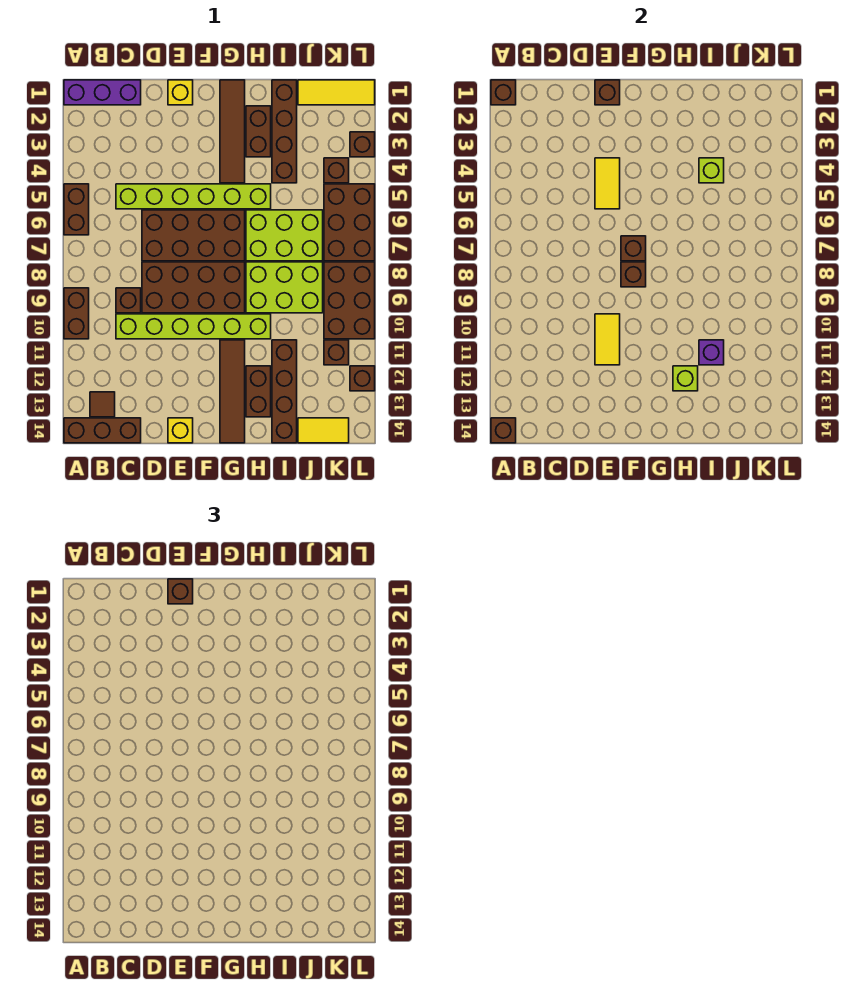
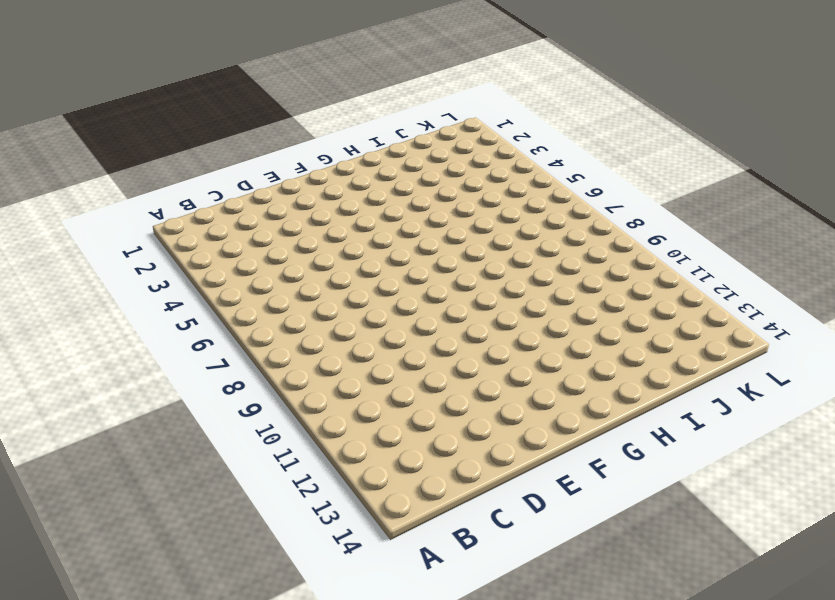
none -> purple 1x3 brick [64,80,141,105]
none -> brown 1x2 brick [64,184,89,235]
none -> brown 1x2 brick [64,288,89,339]
none -> brown 1x3 brick [64,418,141,443]

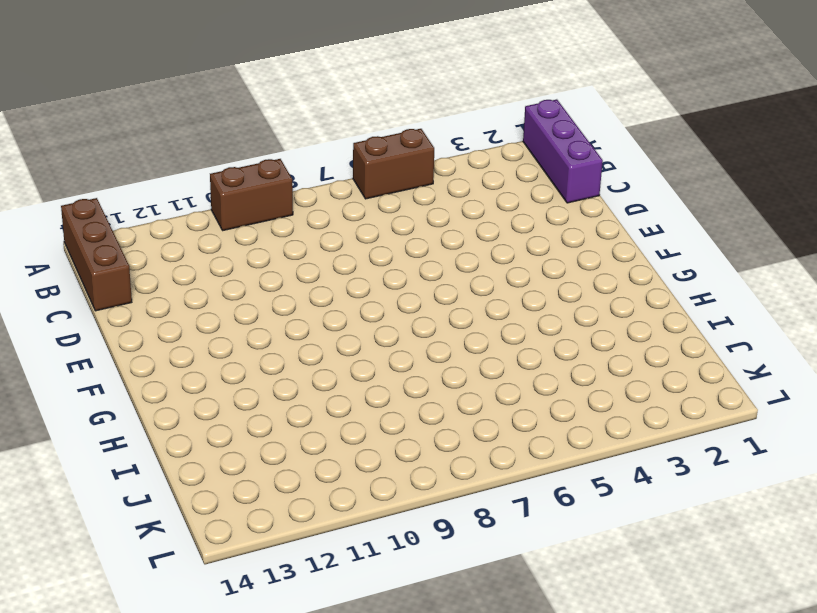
none -> brown 1x1 tile [90,392,115,417]
none -> lime 1x6 brick [116,184,271,209]
none -> brown 1x1 brick [116,288,141,313]
none -> lime 1x6 brick [116,314,271,339]

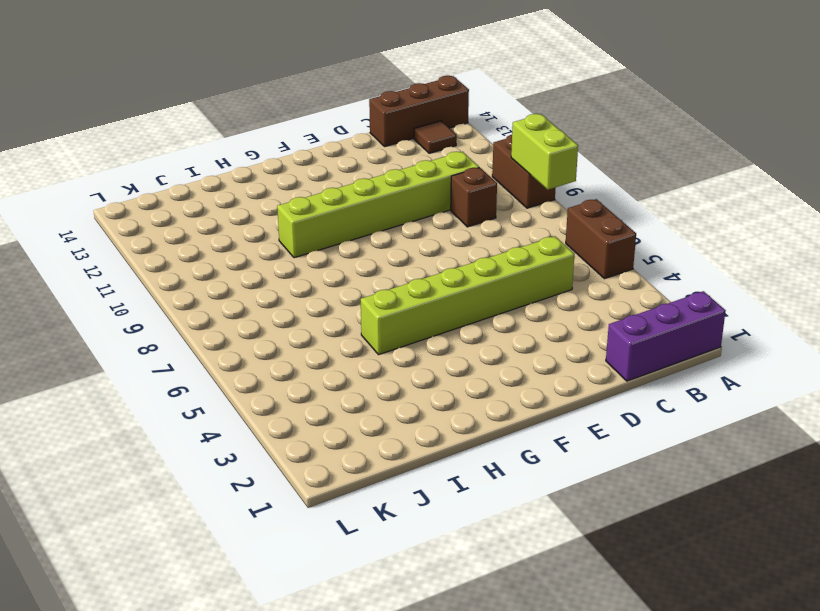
lime 1x2 brick [511,114,578,190] -> none
none -> brown 2x4 brick [142,210,245,261]
none -> brown 2x4 brick [142,262,245,313]
none -> yellow 1x1 brick [168,80,193,105]
none -> yellow 1x1 brick [168,418,193,443]

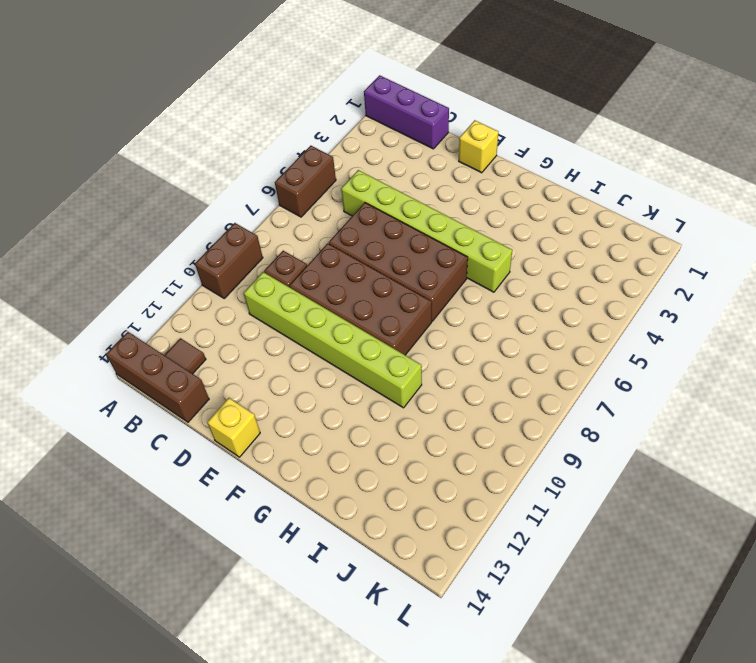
none -> brown 1x4 tile [220,80,245,183]
none -> brown 1x4 tile [220,340,245,443]
none -> brown 1x2 brick [246,106,271,157]
none -> lime 2x3 brick [246,210,323,261]

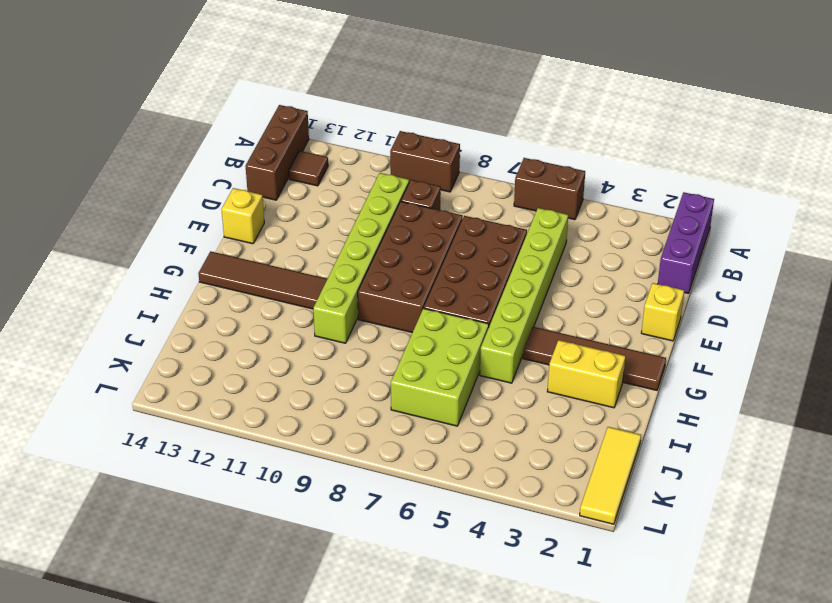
yellow 1x2 brick [547,340,625,408] -> brown 1x2 brick [246,106,271,157]
none -> lime 2x3 brick [246,262,323,313]
none -> brown 1x2 brick [246,366,271,417]
none -> brown 1x4 brick [272,80,297,183]
none -> brown 1x4 brick [272,340,297,443]

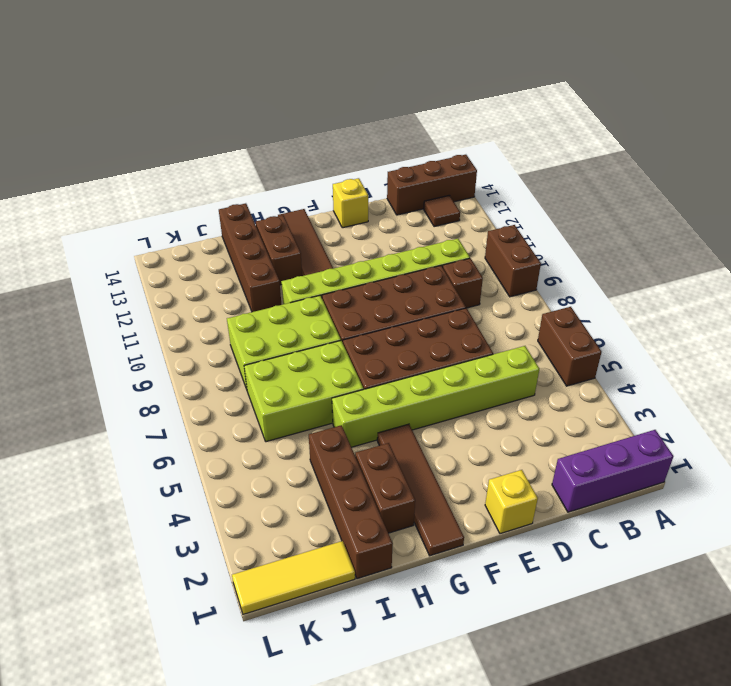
none -> yellow 1x2 tile [298,418,349,443]
none -> brown 1x1 brick [324,158,349,183]
none -> brown 2x3 brick [324,184,375,261]
none -> brown 2x3 brick [324,262,375,339]

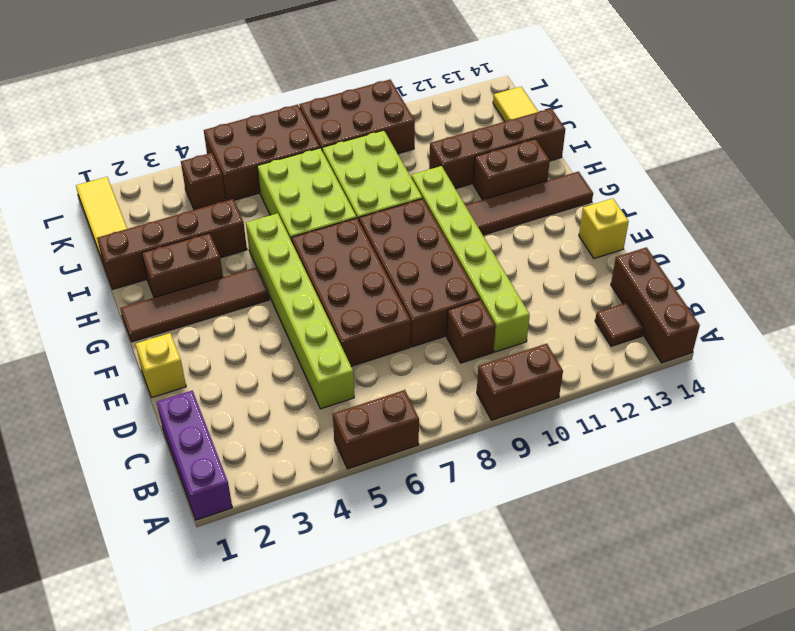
none -> brown 1x1 brick [324,340,349,365]
none -> brown 1x1 brick [350,132,375,157]
none -> brown 1x1 brick [350,366,375,391]
none -> brown 1x1 brick [491,80,516,105]

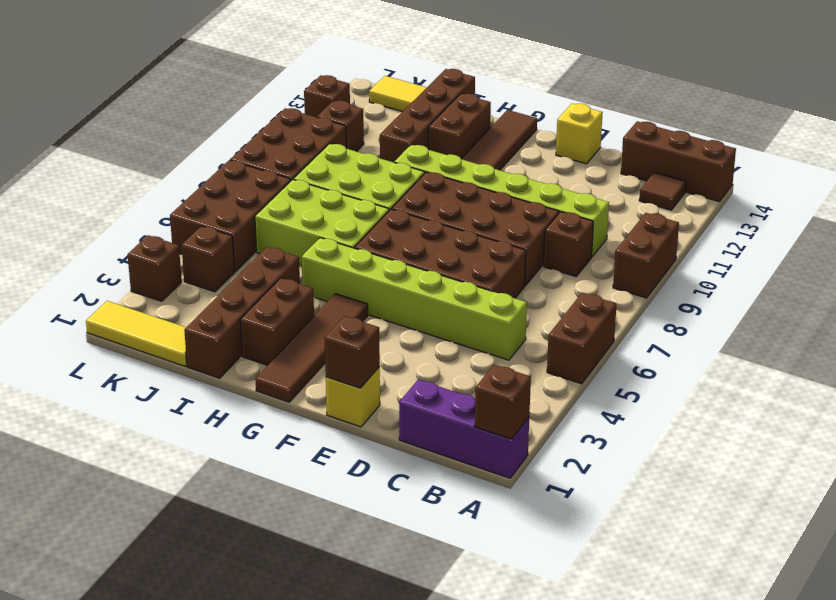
none -> brown 1x1 brick [491,418,516,443]
none -> yellow 1x2 tile [595,158,620,209]
none -> yellow 1x2 tile [595,314,620,365]
none -> brown 1x1 brick [621,236,646,261]

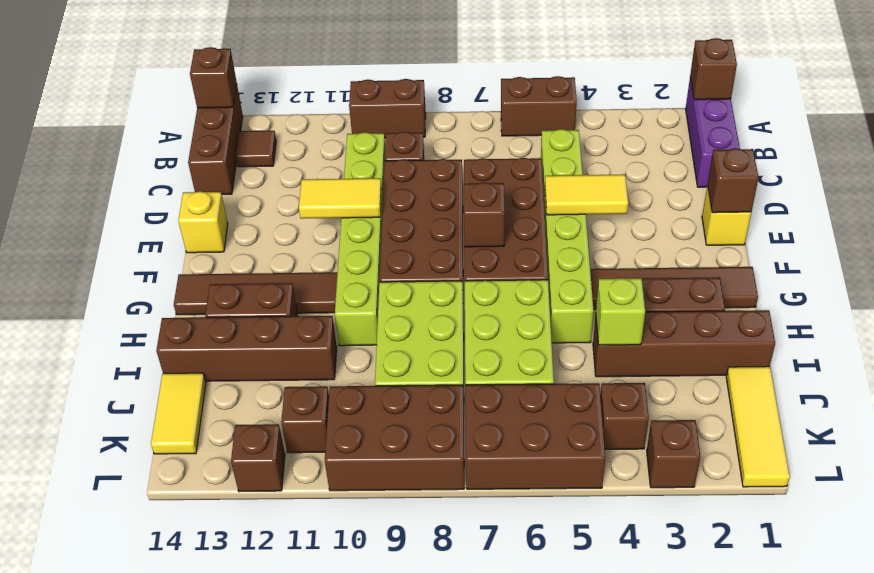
none -> brown 1x1 brick [621,262,646,287]
none -> lime 1x1 brick [673,366,698,391]
none -> purple 1x1 brick [699,340,724,365]
none -> brown 1x1 brick [168,579,193,604]

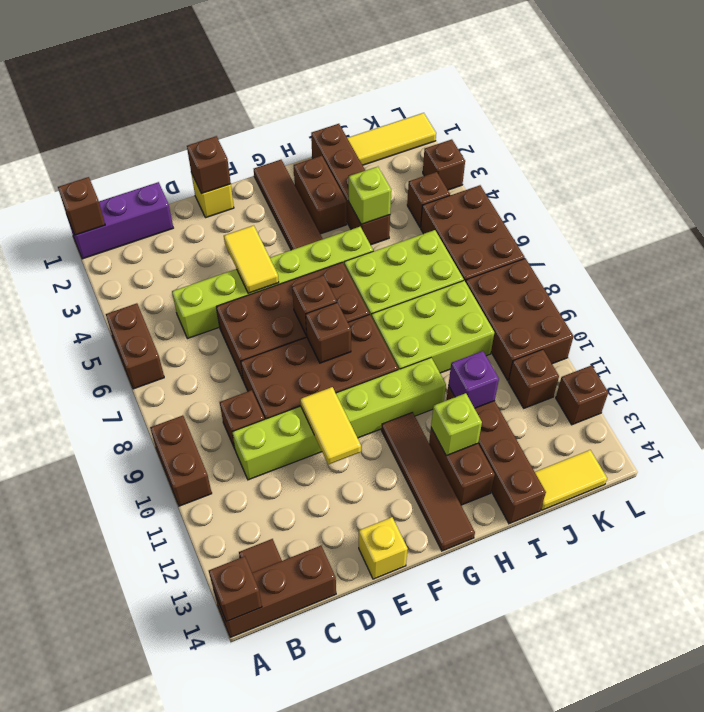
none -> brown 1x1 brick [168,579,193,604]

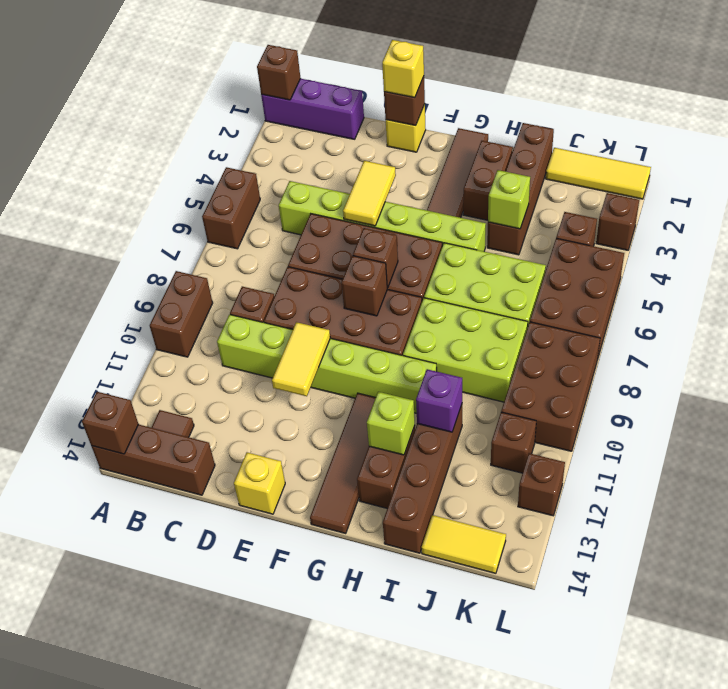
yellow 1x1 brick [382,40,424,98] -> brown 1x1 brick [168,579,193,604]

